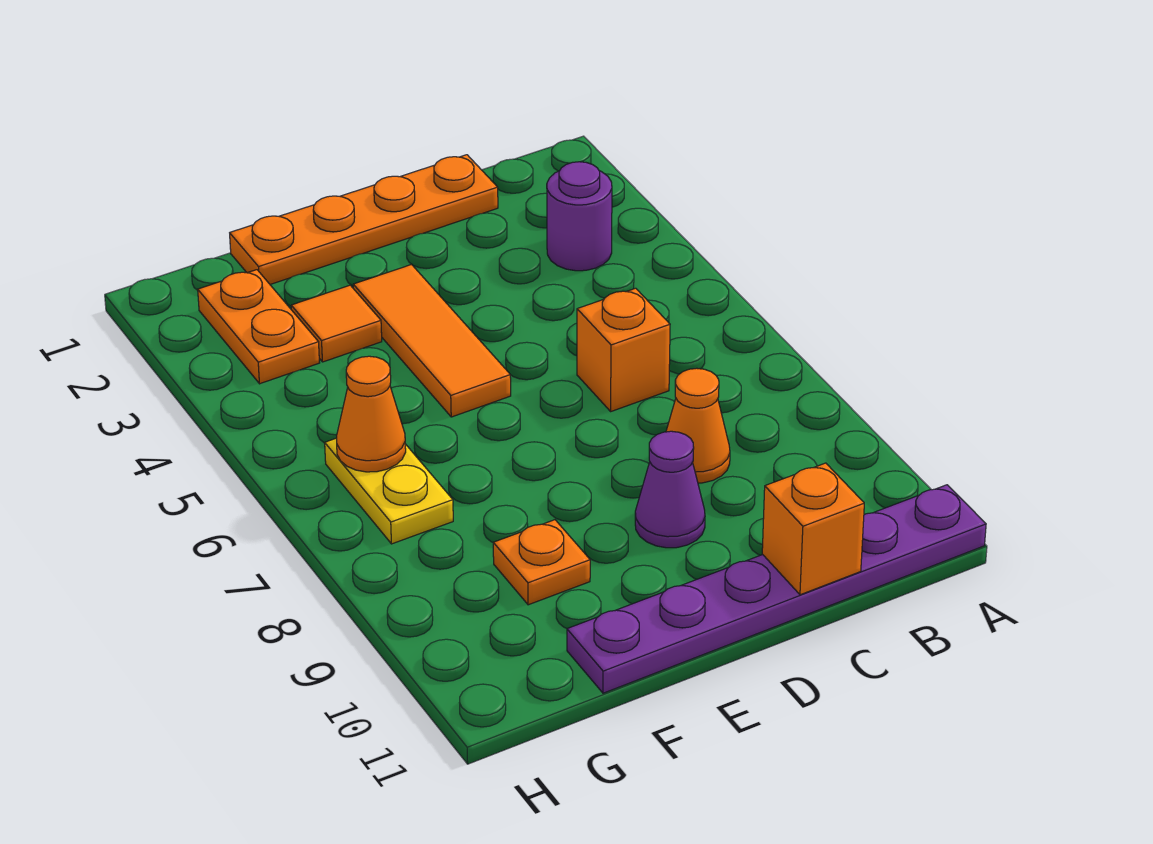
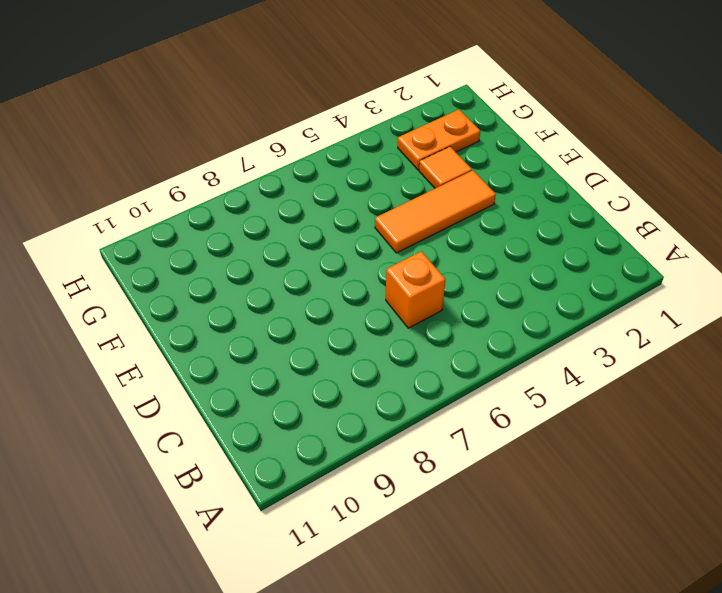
none -> purple 1x6 plate [567,485,986,693]
none -> purple 1x1 round brick [547,162,612,271]
none -> orange 1x4 plate [230,155,498,284]

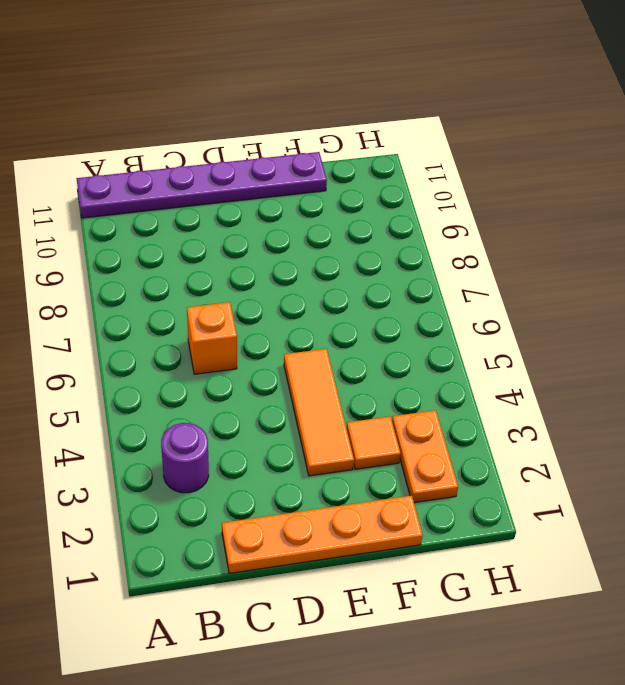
none -> orange 1x1 cone [666,368,730,483]
none -> purple 1x1 cone [635,431,705,548]
none -> orange 1x1 plate [493,520,590,605]

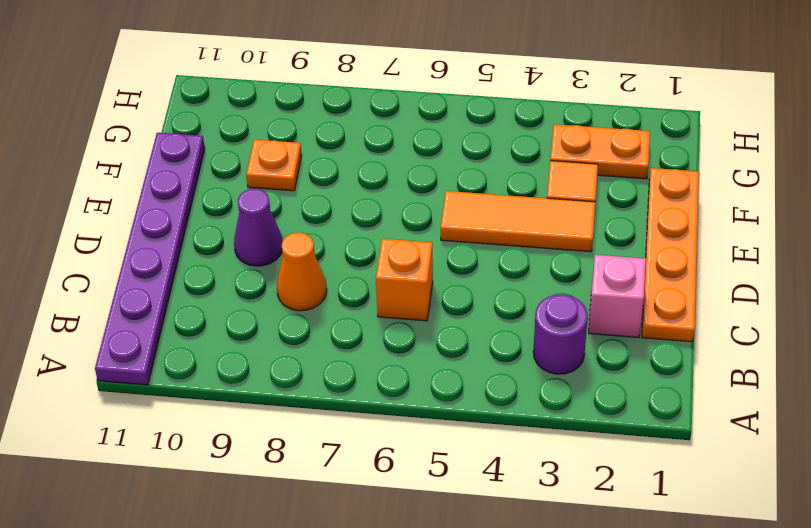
pink 1x1 brick [589,255,646,338] -> none
none -> yellow 1x2 plate [325,438,453,544]
none -> orange 1x1 brick [762,463,864,595]
none -> orange 1x1 cone [337,356,406,472]

